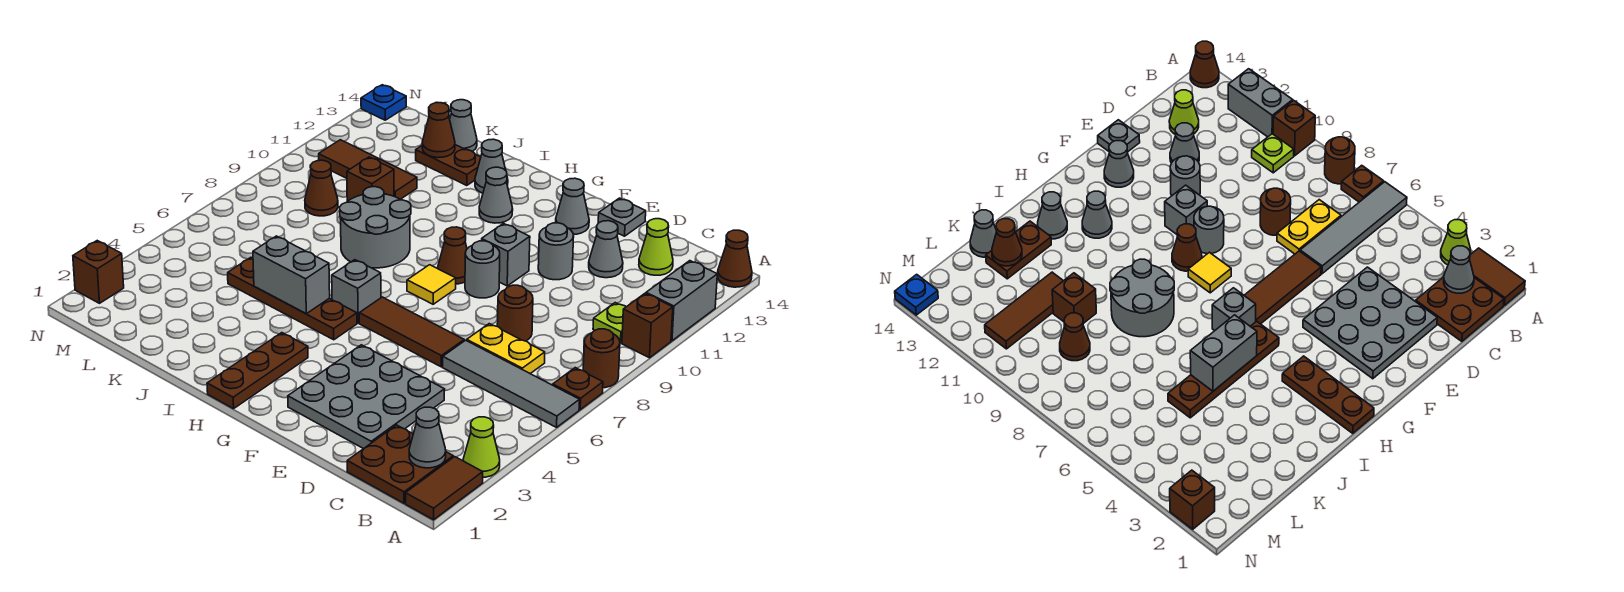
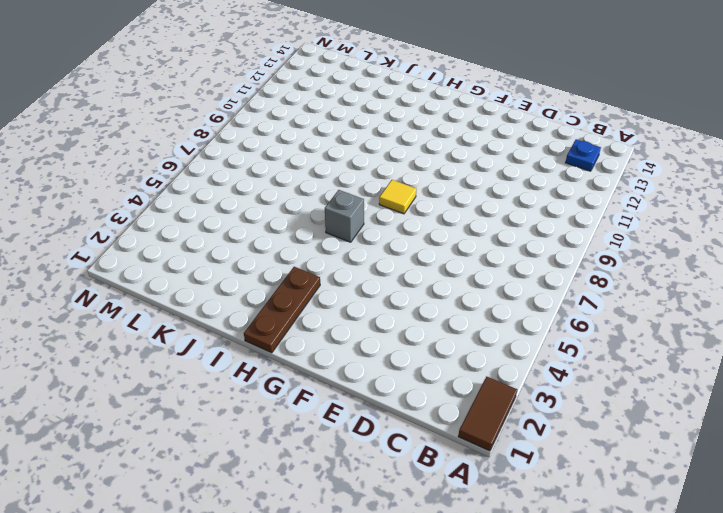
blue 1x1 plate [565,139,601,171] -> blue 1x1 plate moved to [361,85,406,120]
none -> lime 1x1 cone [463,417,500,477]
none -> grey 1x4 tile [443,340,579,427]
none -> brown 1x1 plate [553,368,603,410]
none -> brown 1x1 round brick [583,329,620,388]

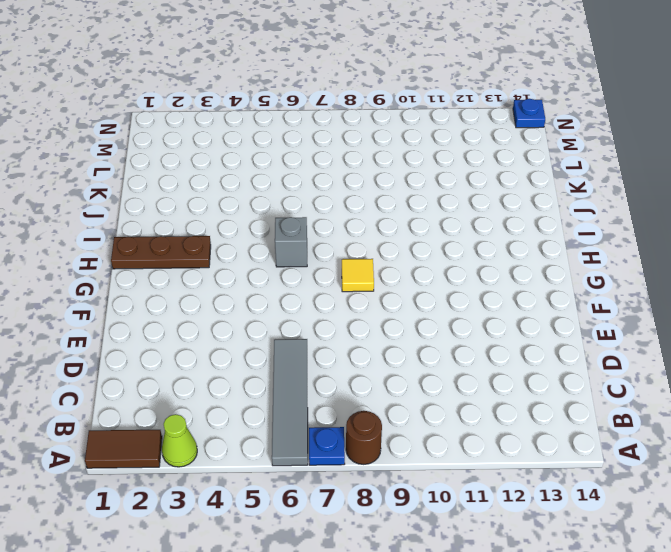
blue 1x1 plate [309,427,345,465] -> brown 1x1 plate [553,368,603,410]
none -> brown 1x1 brick [622,293,673,358]
none -> grey 1x2 brick [646,261,717,341]
none -> brown 1x1 cone [717,230,752,287]
none -> brown 2x2 plate [347,425,453,503]

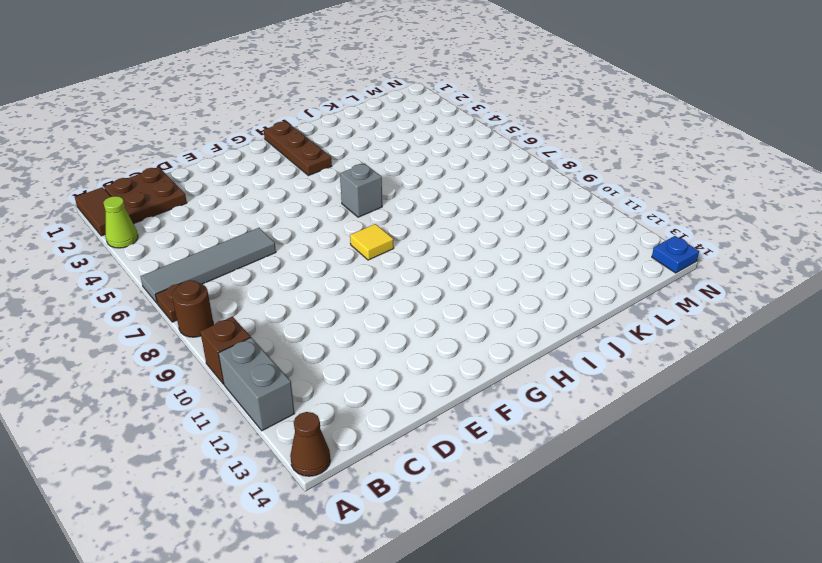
none -> lime 1x1 plate [593,303,626,343]
none -> yellow 1x2 plate [467,324,545,374]
none -> lime 1x1 cone [639,219,673,275]
none -> grey 3x3 plate [288,345,445,449]

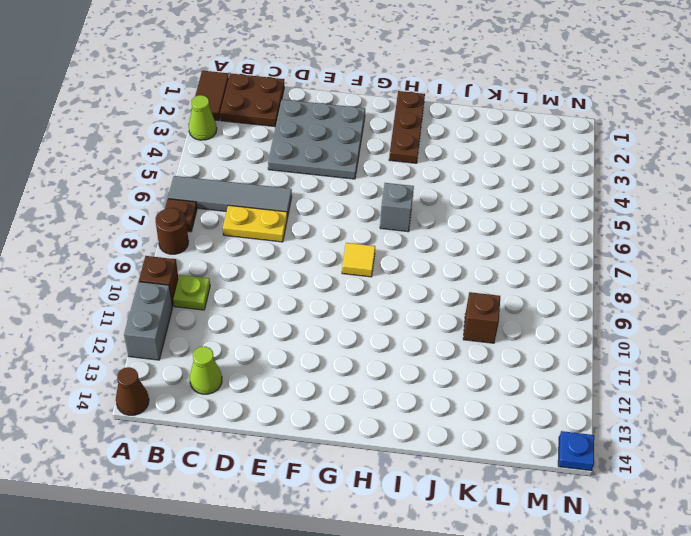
none -> brown 1x1 round brick [497,285,533,341]
none -> grey 1x1 cone [589,221,623,278]
none -> brown 1x3 tile [359,297,464,367]
none -> grey 1x1 round brick [538,223,574,280]

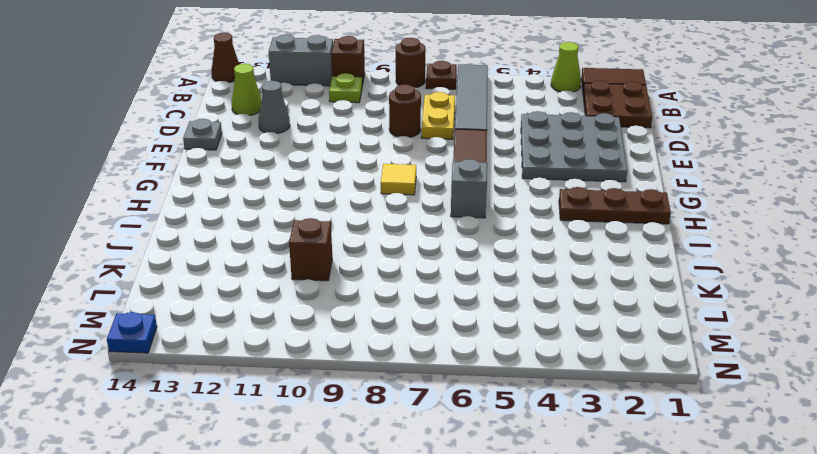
none -> grey 1x1 round brick [538,223,574,280]
none -> grey 1x1 round brick [465,241,500,298]
none -> grey 1x1 brick [482,224,530,286]
none -> grey 1x1 cone [556,178,589,234]

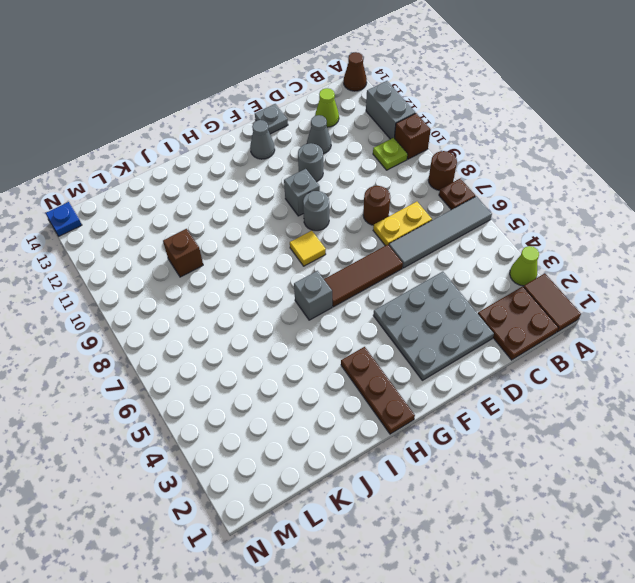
none -> brown 1x1 cone [438,227,467,284]
none -> brown 1x4 plate [228,257,357,340]
none -> grey 1x1 cone [479,167,513,223]
none -> grey 2x2 round brick [340,187,411,268]

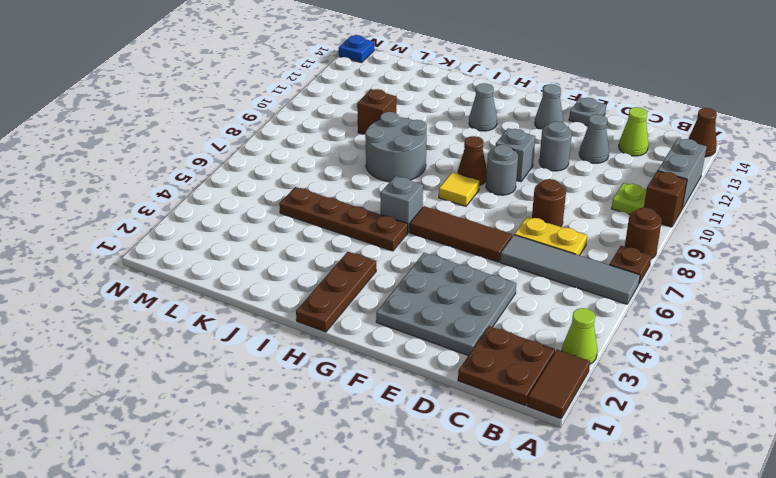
none -> grey 1x1 cone [475,139,508,193]
none -> brown 1x2 plate [416,145,481,185]
none -> brown 1x3 tile [319,140,417,199]
none -> grey 1x1 cone [450,100,477,151]

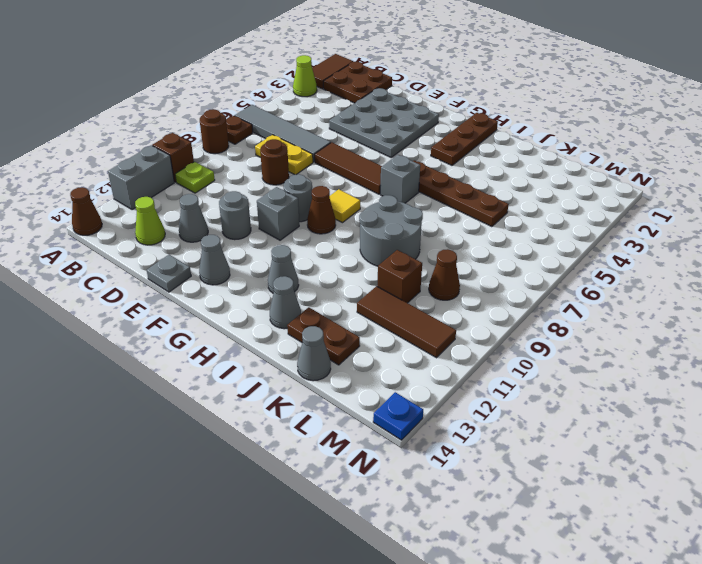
none -> brown 1x1 brick [73,241,124,303]
none -> grey 1x1 cone [409,407,446,468]
none -> grey 1x2 brick [253,236,330,314]
none -> brown 1x1 cone [422,103,455,158]

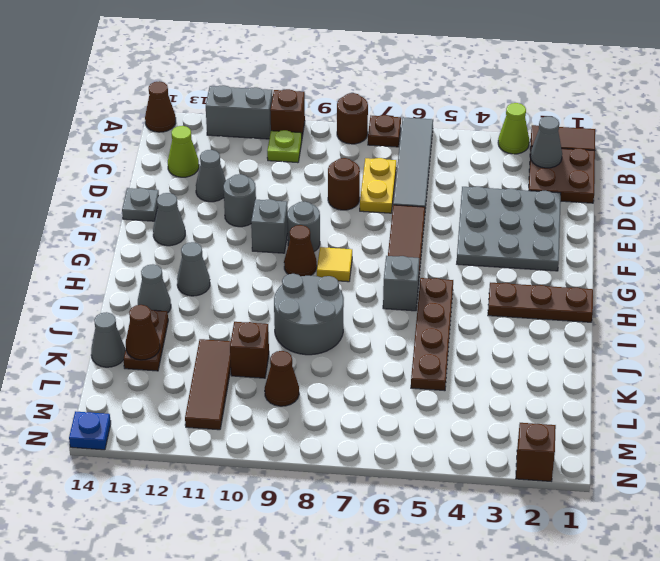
none -> grey 1x2 brick [253,236,330,314]

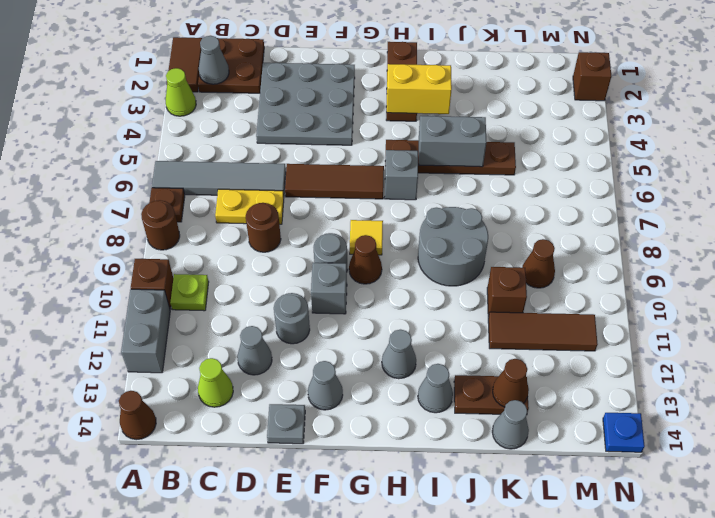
yellow 1x2 brick [386,64,452,114] -> none

